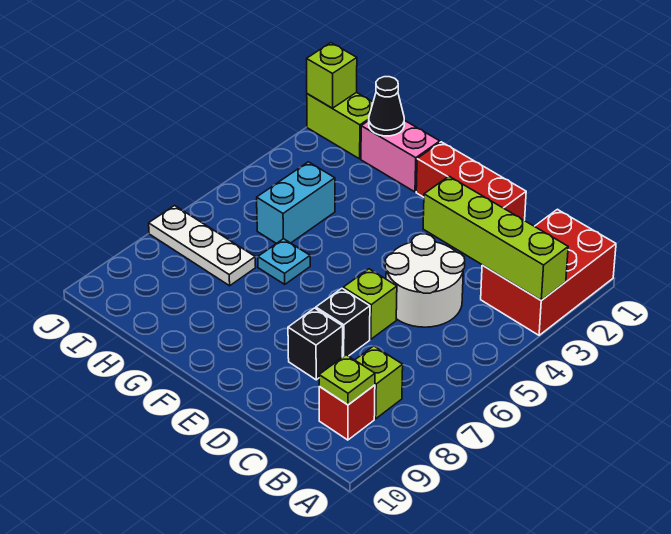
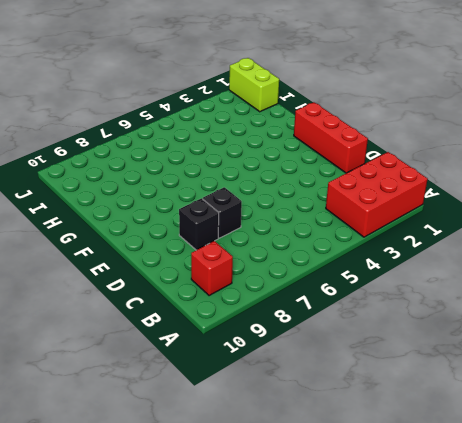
none -> lime 1x1 brick [355,346,403,419]
none -> white 2x2 round brick [385,234,465,327]
none -> lime 1x1 brick [343,269,397,339]

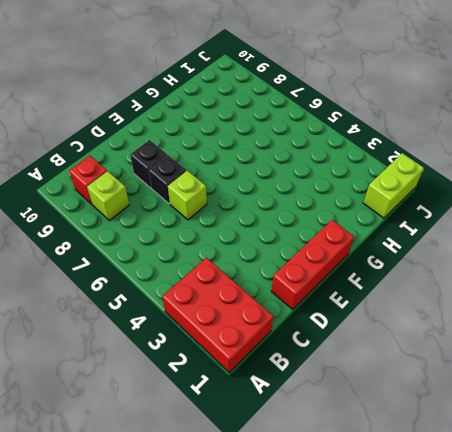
none -> white 2x2 round brick [385,234,465,327]
none -> pink 1x2 brick [361,120,440,192]
none -> cyan 1x1 plate [258,239,310,284]

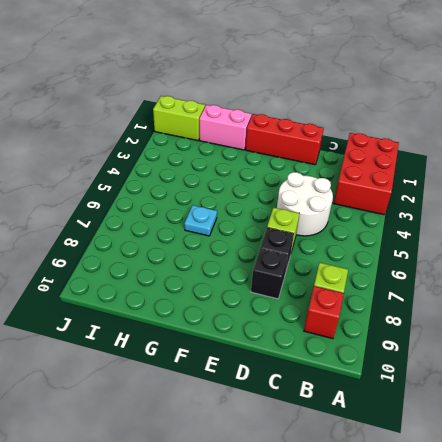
none -> cyan 1x2 brick [257,162,335,244]
none -> white 1x3 plate [149,206,256,286]
none -> lime 1x4 brick [423,176,568,300]

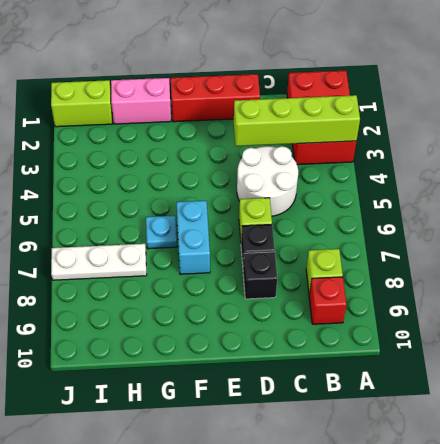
cyan 1x2 brick [177,201,210,274] -> cyan 1x2 brick moved to [257,162,335,244]
none -> lime 1x1 plate [319,355,375,405]
none -> black 1x1 cone [369,77,404,136]
none -> lime 1x1 brick [307,43,357,108]

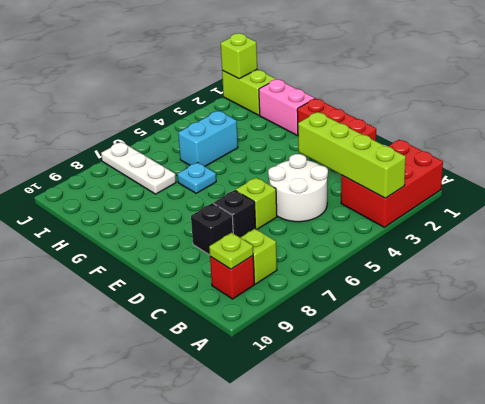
none -> black 1x1 cone [369,77,404,136]

